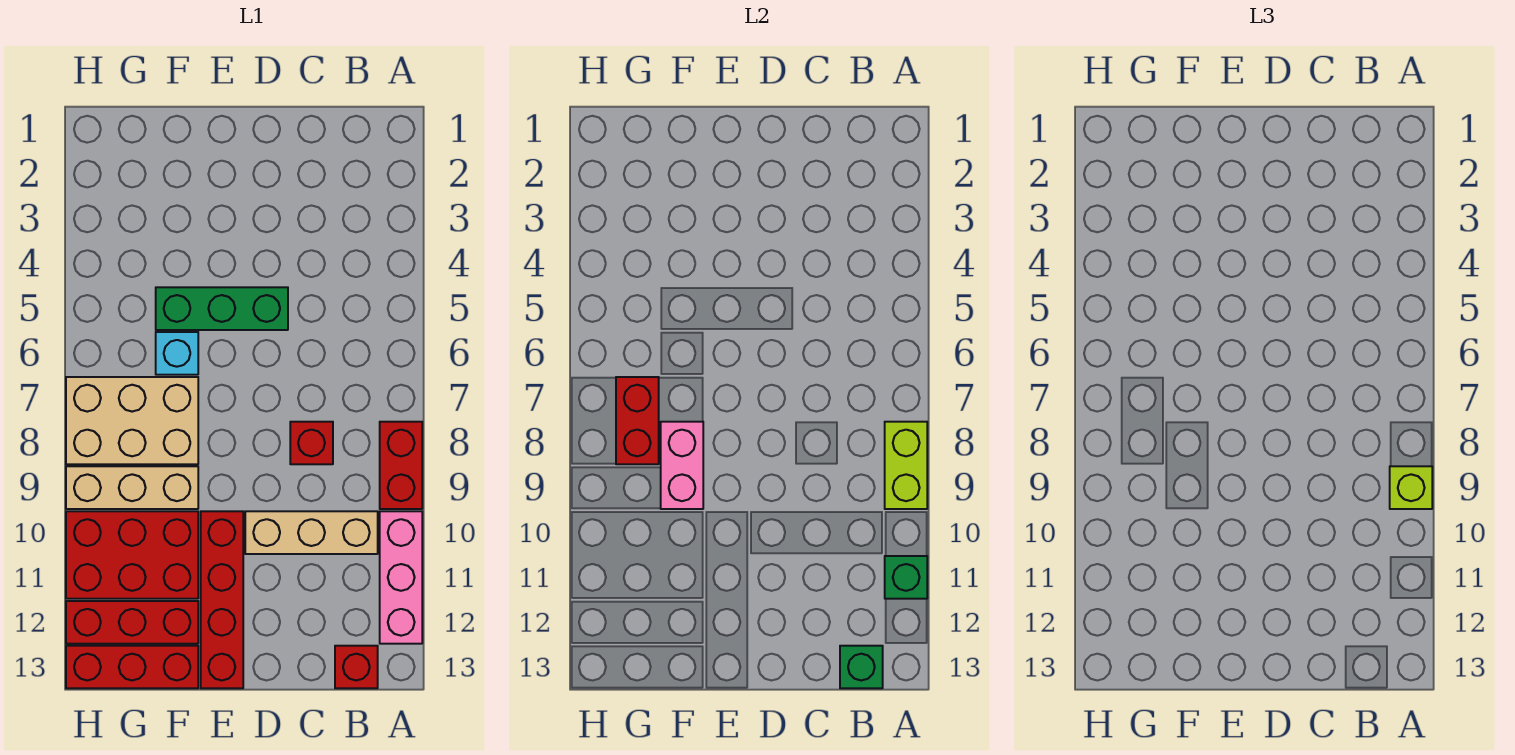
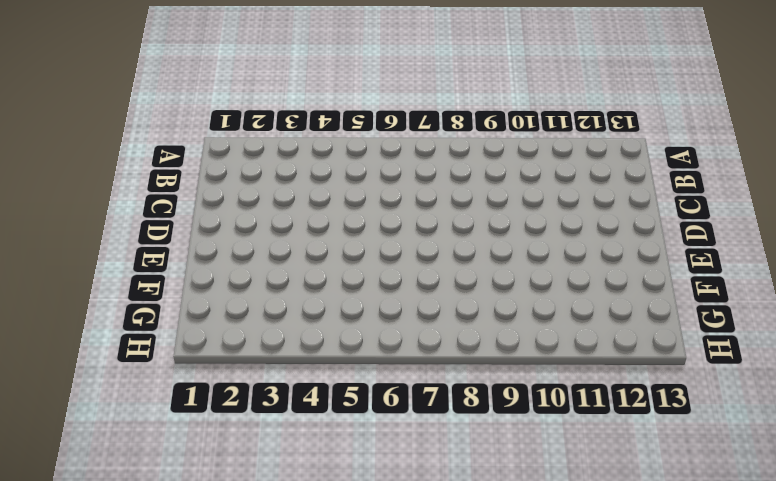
none -> red 1x2 brick [380,422,422,509]
none -> pink 1x3 brick [380,511,422,644]
none -> tan 1x3 brick [245,511,378,554]

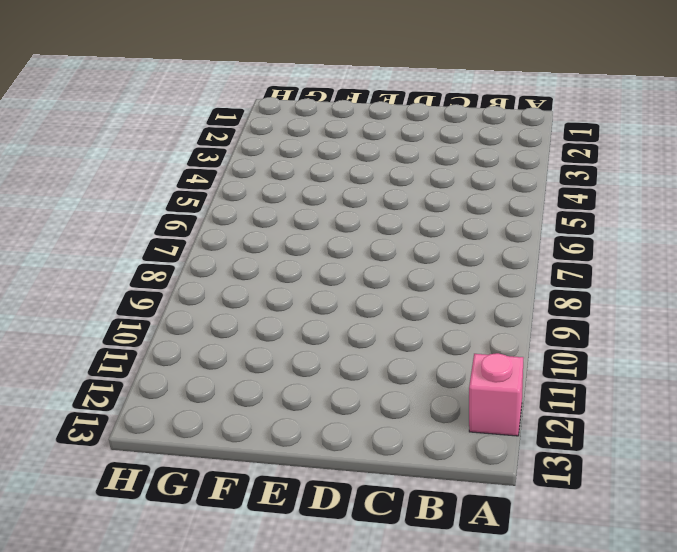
pink 1x1 brick [469,353,523,436] -> pink 1x3 brick [380,511,422,644]
none -> red 1x2 brick [380,422,422,509]
none -> tan 1x3 brick [245,511,378,554]
none -> red 1x1 brick [335,646,378,688]

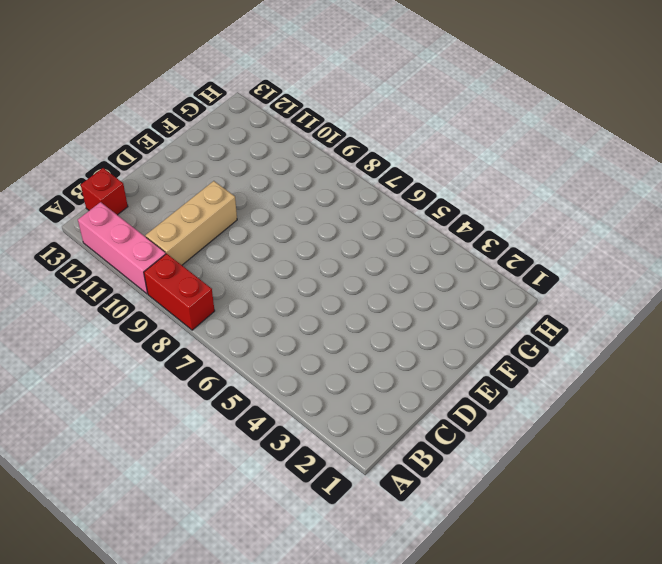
none -> red 1x1 brick [290,422,333,464]
none -> green 1x3 brick [156,287,288,330]
none -> red 1x4 brick [201,511,243,688]

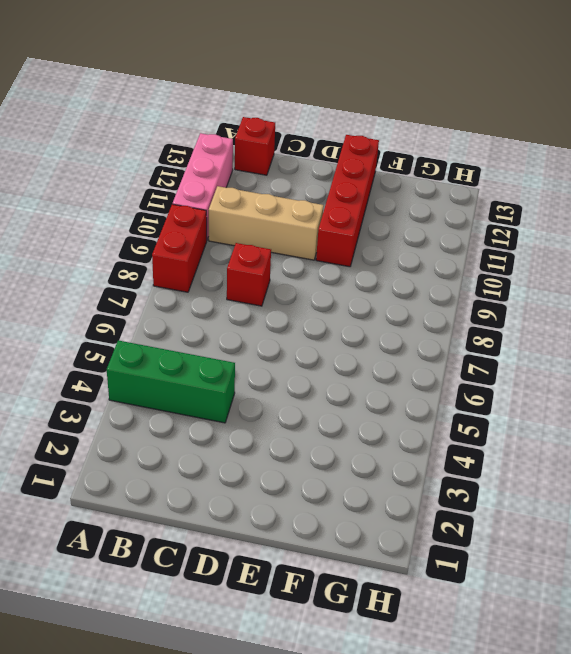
green 1x3 brick [107,340,235,423] -> green 1x3 brick moved to [156,287,288,330]
none -> cyan 1x1 brick [156,332,198,375]
none -> tan 2x3 brick [66,377,198,464]
none -> tan 1x3 brick [66,466,198,509]

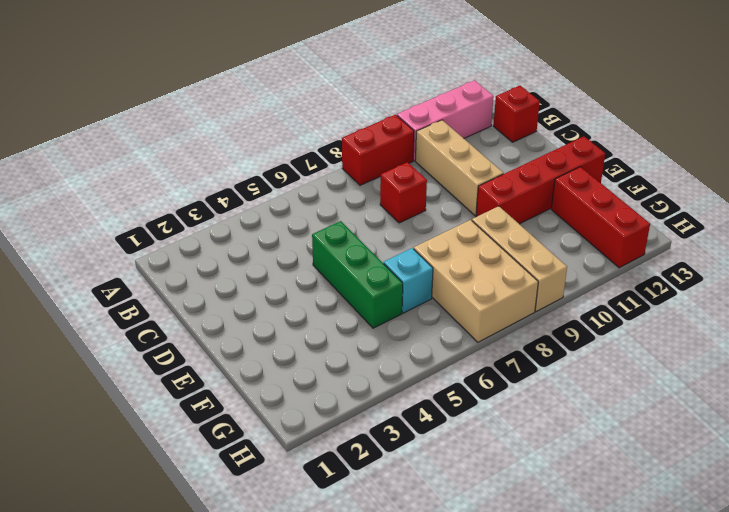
none -> red 2x3 brick [66,511,198,599]
none -> red 1x3 brick [66,646,198,688]
none -> lime 1x2 brick [885,422,927,509]

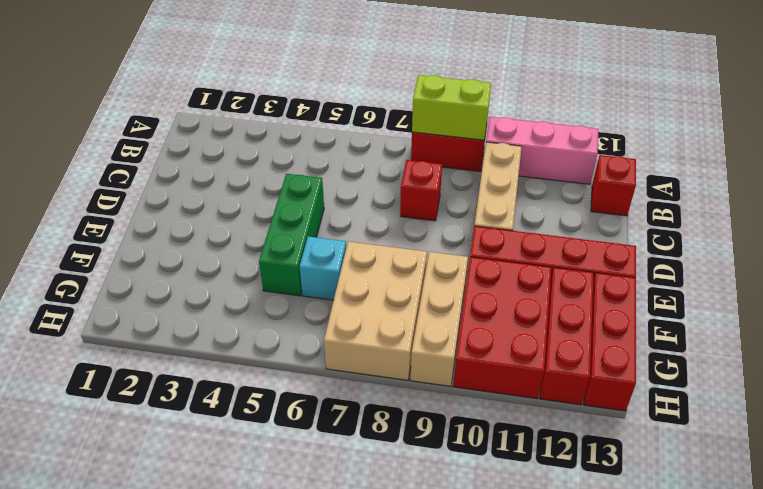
none -> green 1x1 brick [885,556,927,599]
none -> green 1x1 brick [840,646,883,688]
none -> pink 1x2 brick [661,422,703,509]

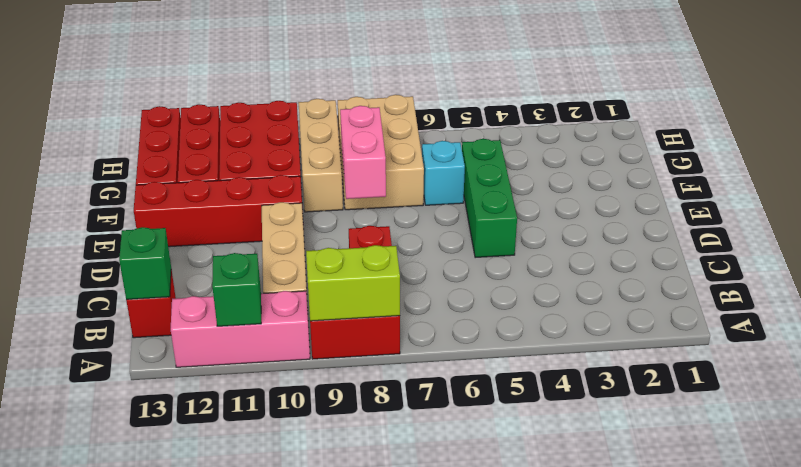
pink 1x2 brick [340,106,386,199] -> pink 1x2 brick turned to [661,422,703,509]
none -> red 1x2 brick [616,377,659,464]
none -> lime 1x1 brick [1390,466,1432,509]

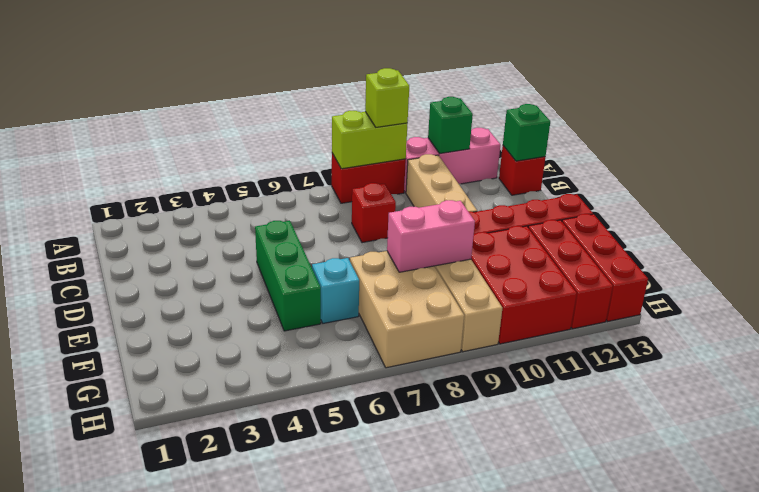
none -> red 1x2 brick [616,377,659,464]

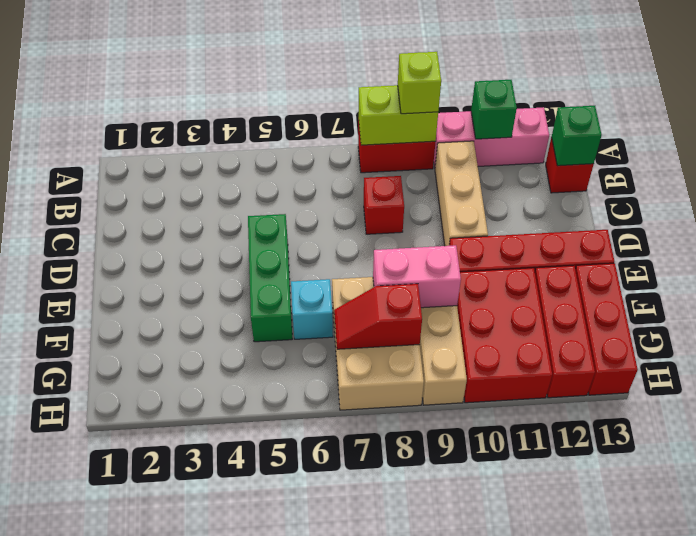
red 1x2 slope [334,284,422,349] -> red 1x2 brick [616,377,659,464]

